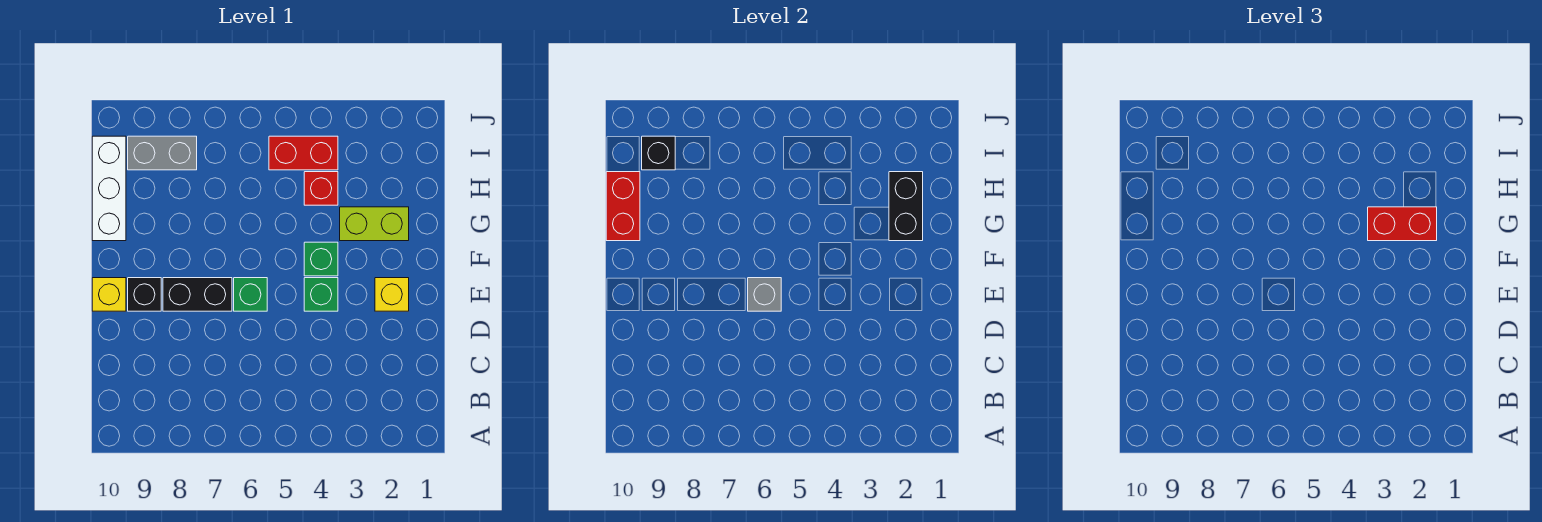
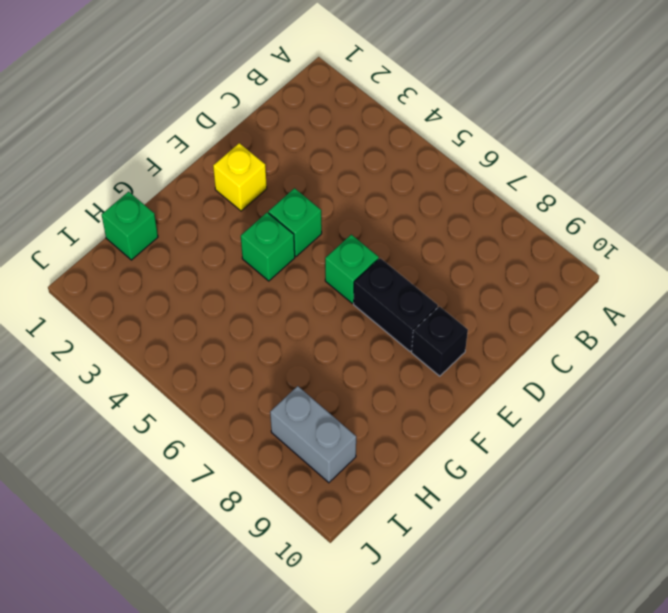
green 1x1 brick [102,192,158,260] -> none
none -> yellow 1x1 brick [92,278,126,311]
none -> lime 1x2 brick [340,207,409,241]
none -> white 1x3 brick [92,136,126,241]

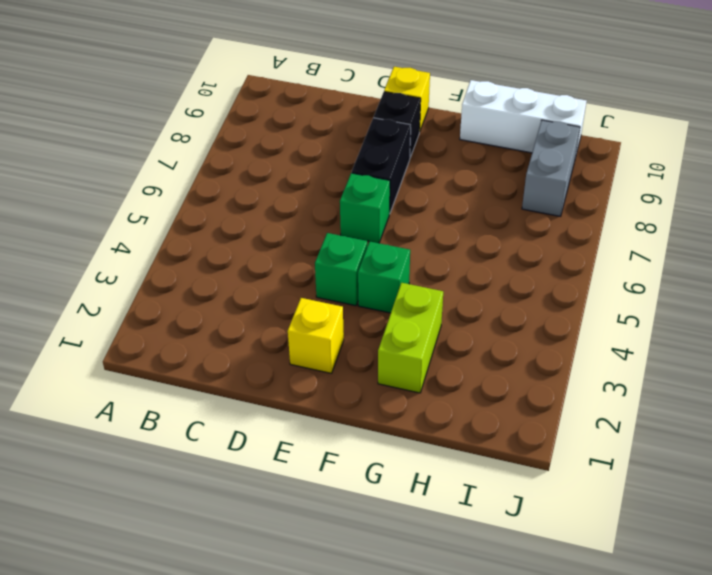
none -> red 1x1 brick [304,172,338,205]
none -> red 1x2 brick [269,136,338,170]
none -> grey 1x1 brick [748,278,781,311]

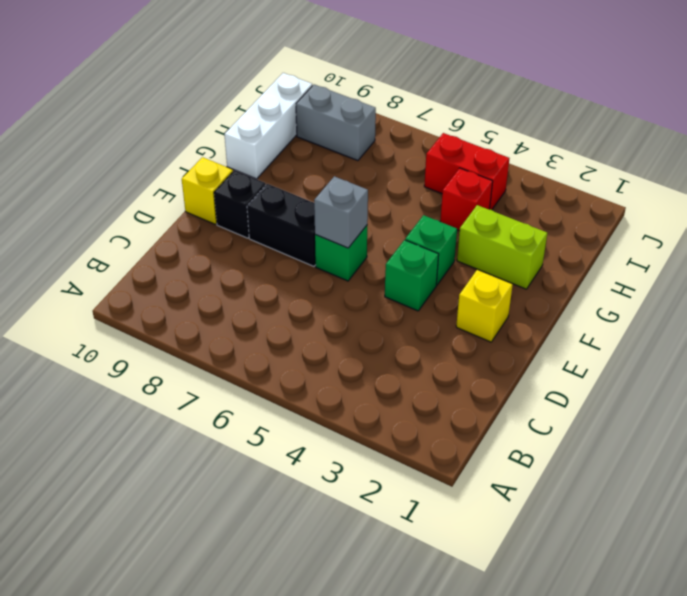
none -> black 1x2 brick [889,172,923,241]
none -> red 1x2 brick [606,172,640,241]
none -> black 1x1 brick [642,136,675,170]

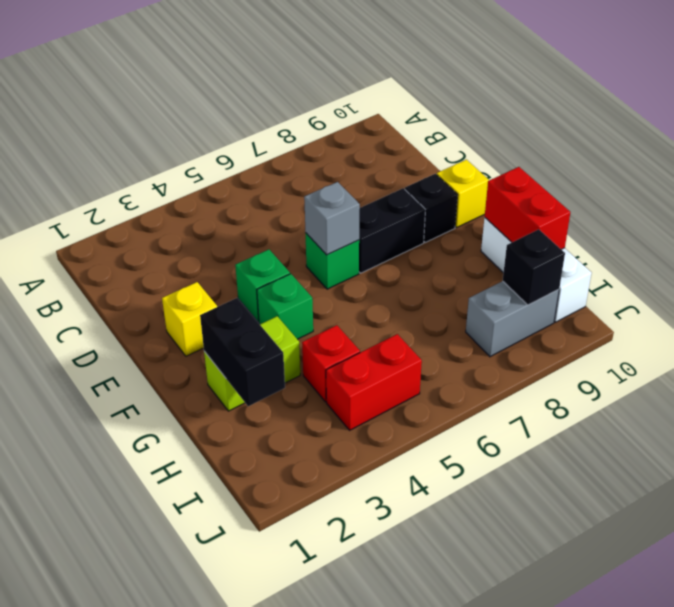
none -> red 1x2 brick [1368,207,1437,241]

